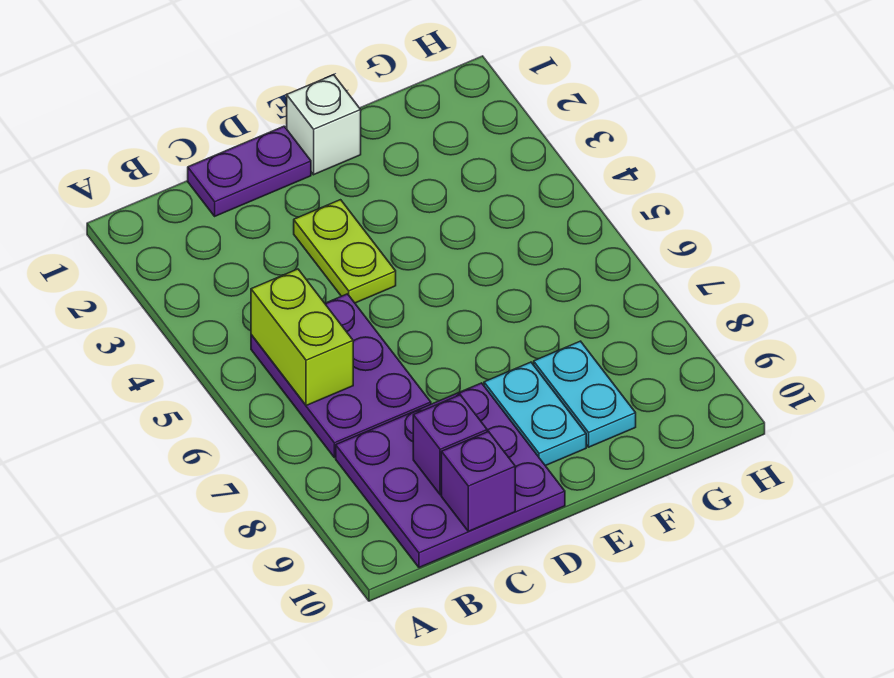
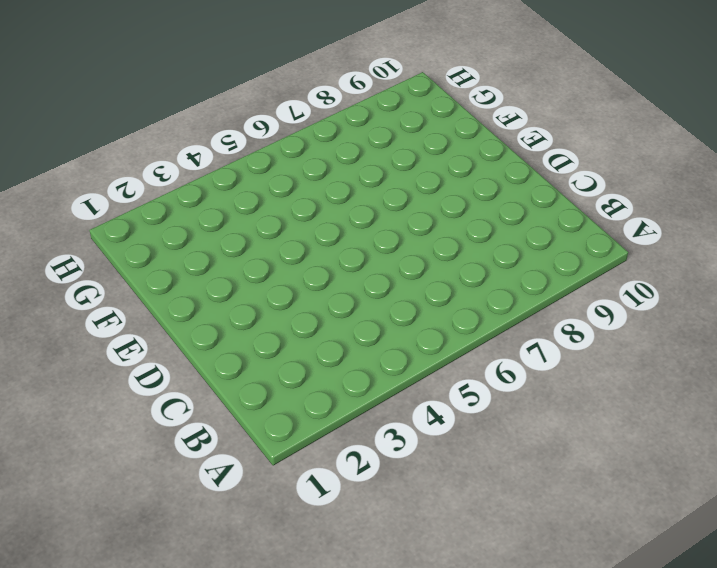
none -> purple 2x3 plate [251,294,431,457]
none -> purple 3x3 plate [336,383,565,568]

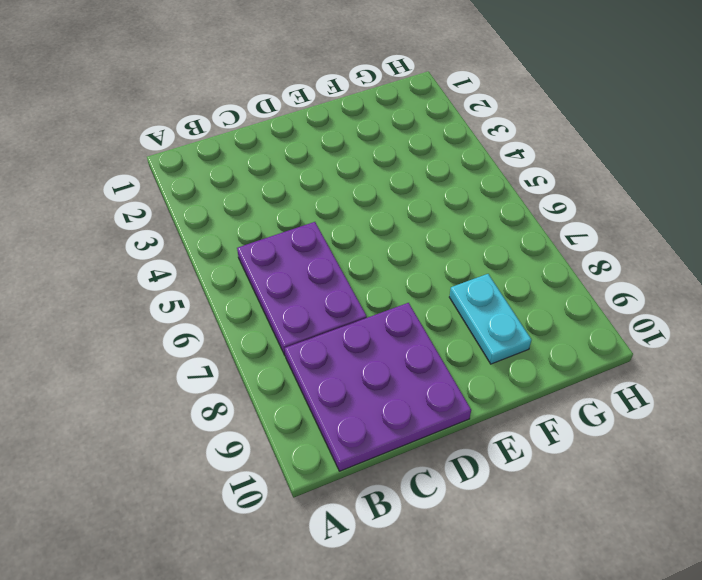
none -> purple 1x2 plate [188,126,311,216]
none -> lime 1x2 plate [294,200,396,303]

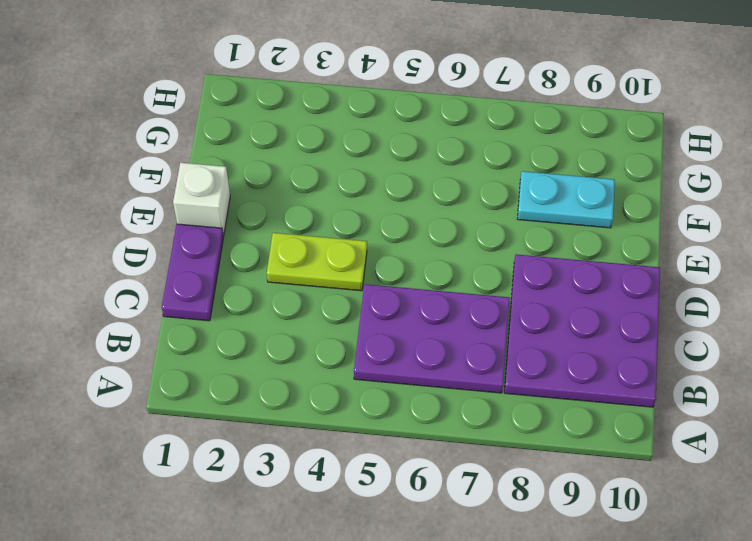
none -> cyan 1x2 plate [484,362,586,466]
none -> lime 1x2 brick [251,269,353,406]

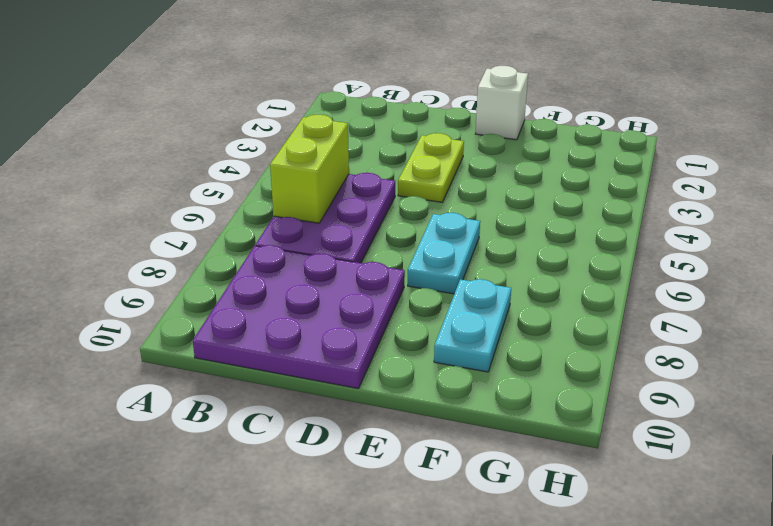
cyan 1x2 plate [408,213,480,294] -> cyan 1x2 plate moved to [484,362,586,466]
none -> purple 1x2 plate [188,126,311,216]
none -> purple 1x1 brick [413,395,487,495]

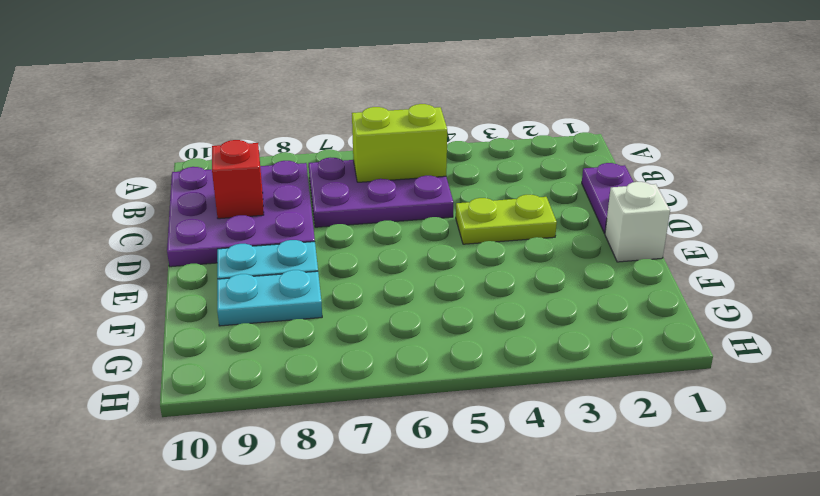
red 1x1 brick [212,140,264,219] -> purple 1x1 brick [413,395,487,495]
none -> purple 1x1 brick [441,432,515,531]

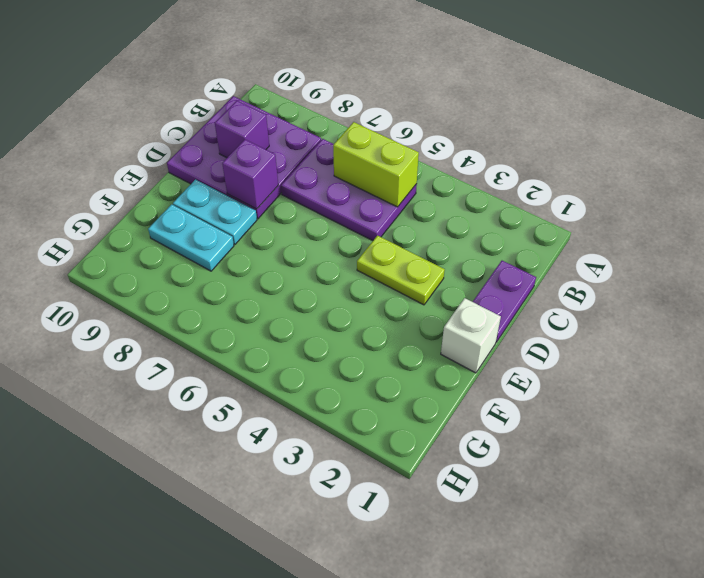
purple 1x1 brick [222,140,278,209] -> purple 1x1 brick moved to [441,432,515,531]

